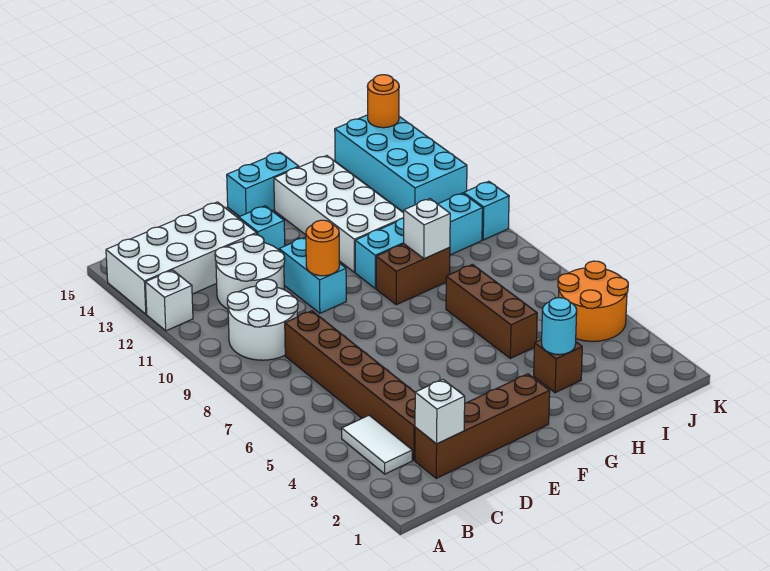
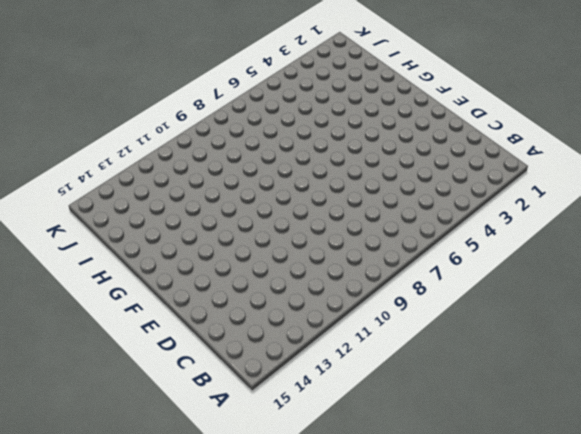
none -> white 1x1 brick [145,270,193,331]
none -> white 2x4 brick [106,202,257,314]
none -> white 1x2 tile [342,415,412,474]

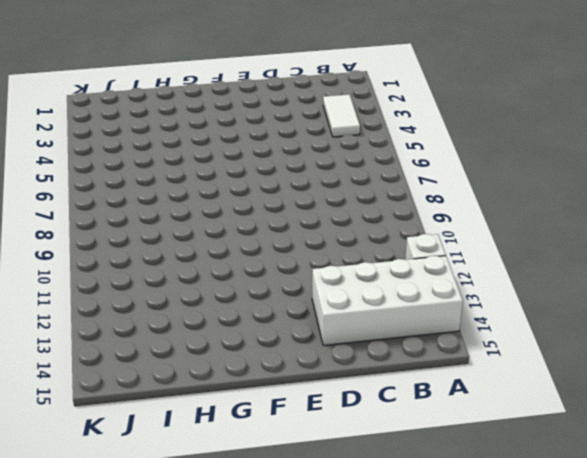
none -> white 2x2 round brick [227,279,298,360]
none -> brown 1x4 brick [415,374,550,478]
none -> brown 1x6 brick [285,311,415,460]

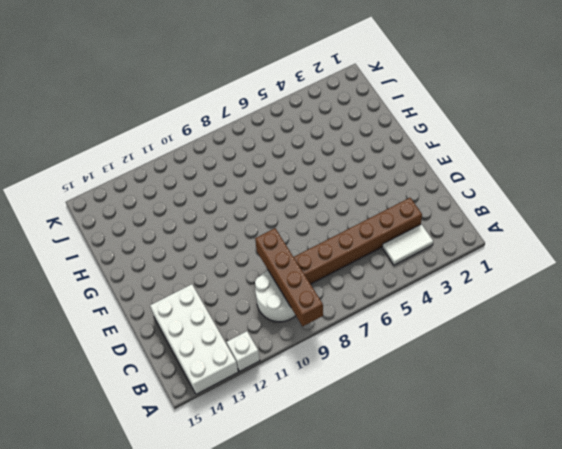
brown 1x4 brick [255,228,323,326] -> brown 1x4 brick moved to [415,374,550,478]
none -> white 2x2 round brick [215,235,285,309]
none -> cyan 1x2 brick [279,237,346,313]
none -> cyan 1x1 brick [239,206,285,250]

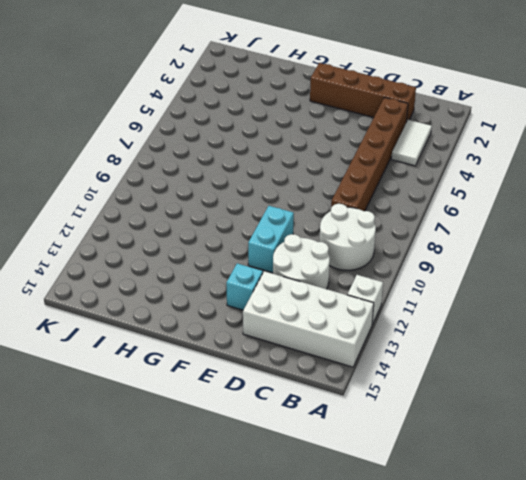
none -> cyan 1x2 brick [227,152,299,217]
none -> brown 1x2 brick [376,244,450,305]
none -> cyan 1x4 brick [355,193,483,288]

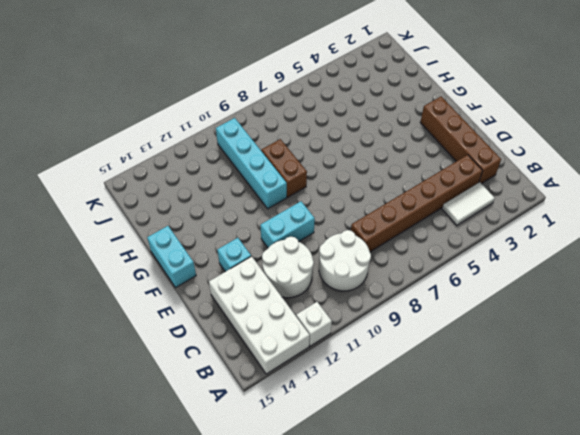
none -> white 2x4 brick [274,156,404,272]
none -> brown 1x1 brick [534,339,582,393]
none -> brown 1x3 brick [446,264,537,358]

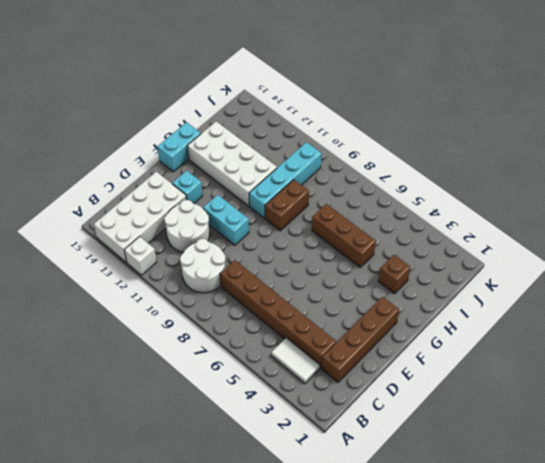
none -> orange 2x2 round brick [558,261,628,341]
none -> cyan 2x4 brick [335,115,467,212]
none -> cyan 1x1 brick [464,181,509,240]

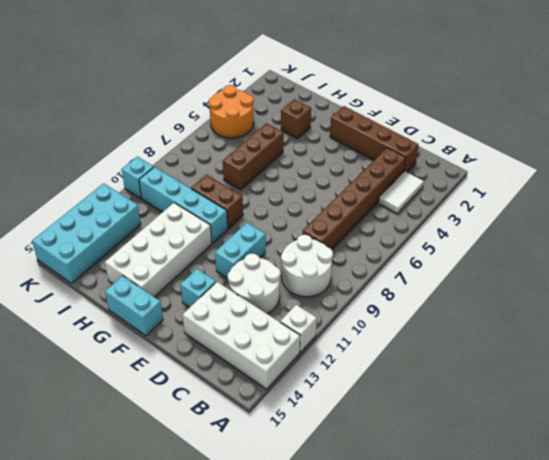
none -> white 1x1 brick [415,379,465,444]
none -> orange 1x1 round brick [306,220,339,276]
none -> cyan 1x1 round brick [542,298,577,355]

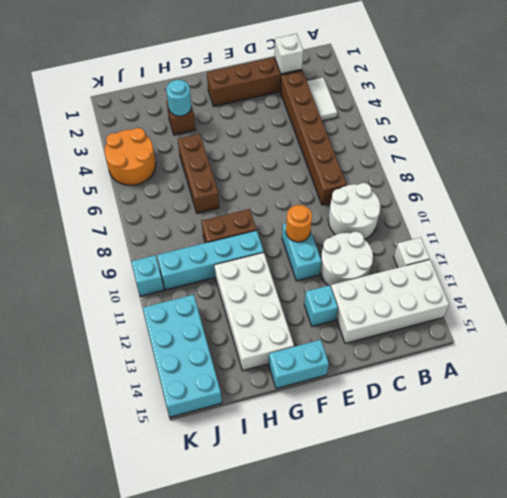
none -> white 1x1 brick [403,199,450,259]
none -> orange 1x1 round brick [367,75,399,128]

